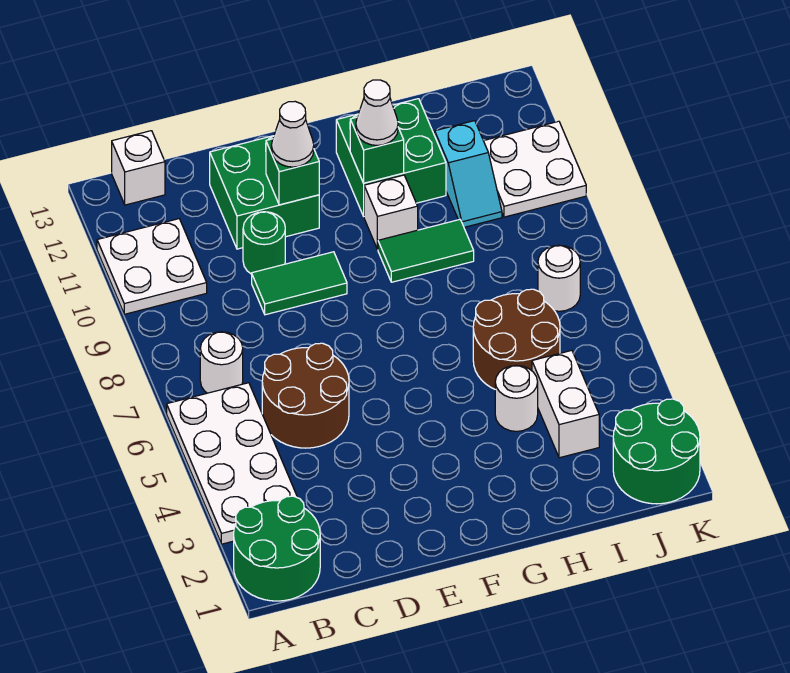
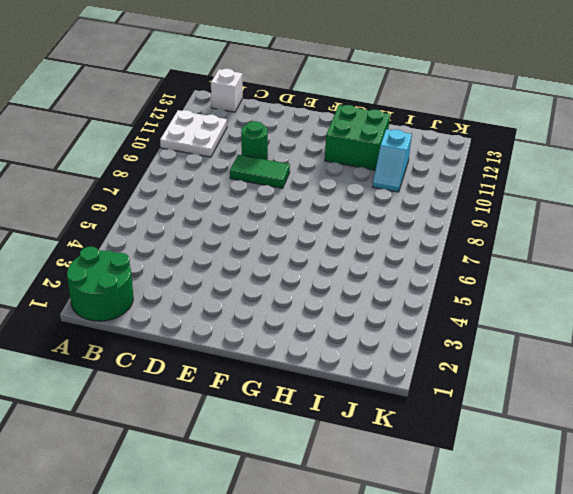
none -> white 2x4 plate [167,383,297,544]
none -> white 1x1 round brick [200,332,243,393]
none -> brown 2x2 round brick [262,343,349,448]

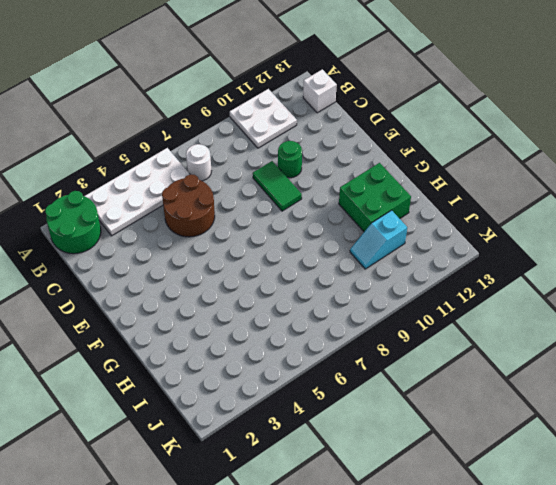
none -> green 2x2 brick [210,136,319,249]
none -> green 1x2 tile [378,220,474,282]
none -> white 1x1 brick [364,175,418,249]

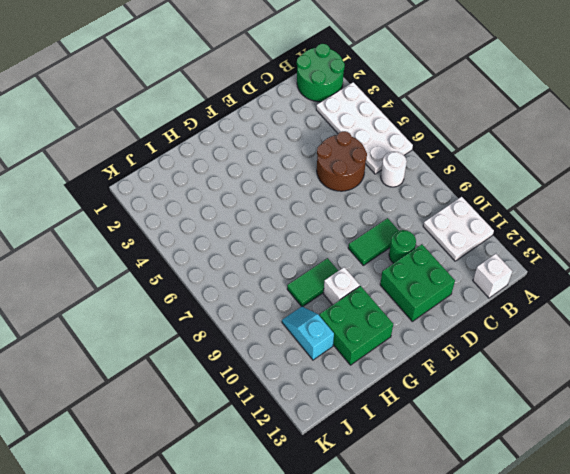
none -> white 1x1 round brick [495,365,538,431]
none -> brown 2x2 round brick [473,289,560,389]
none -> white 1x2 brick [532,350,599,458]

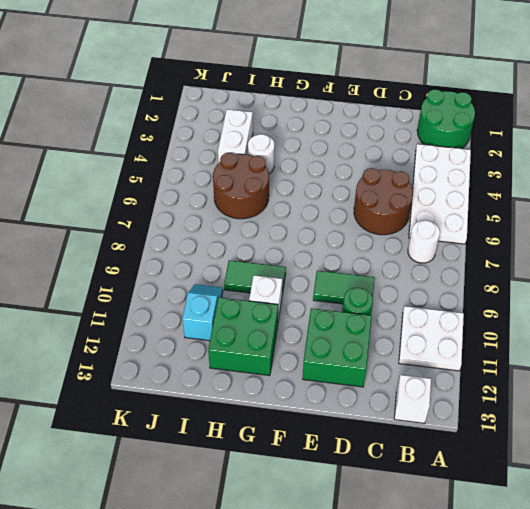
none -> green 2x2 round brick [613,399,700,504]
none -> white 1x1 round brick [538,245,580,311]
none -> white 2x2 plate [484,121,586,217]

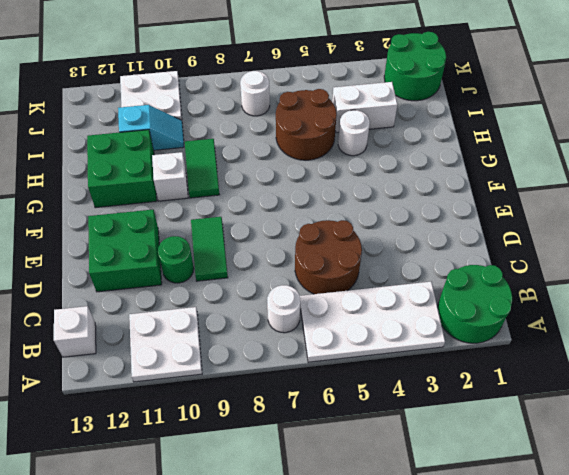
none -> green 1x1 brick [266,139,319,205]
none -> green 1x1 brick [350,117,404,183]
none -> white 1x1 cone [271,102,314,167]

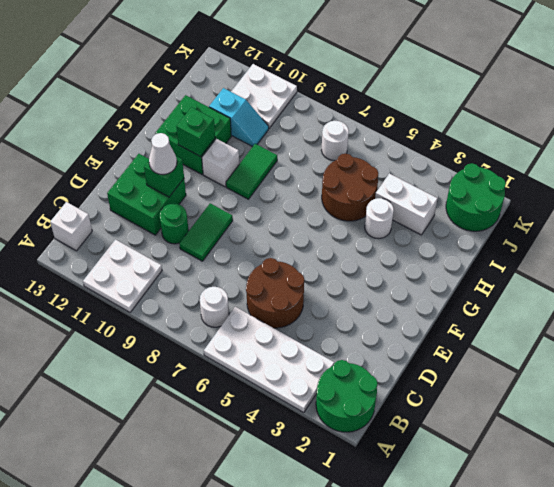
none -> white 1x1 cone [356,80,398,145]

